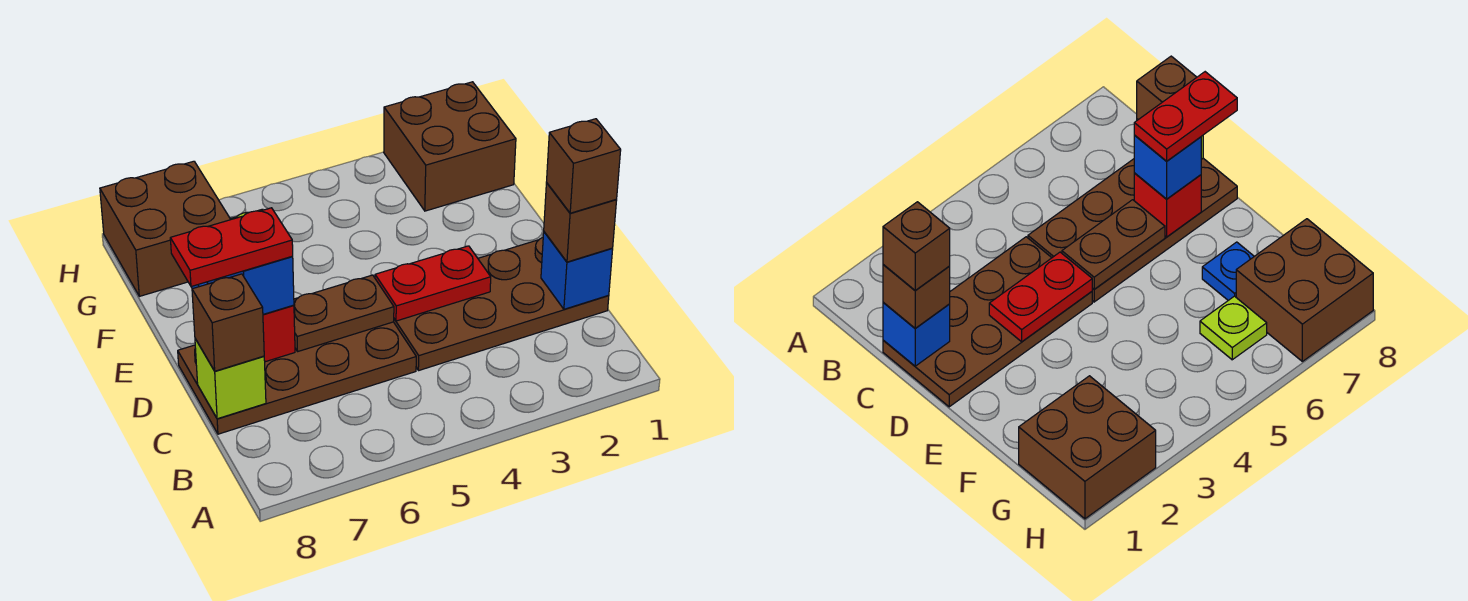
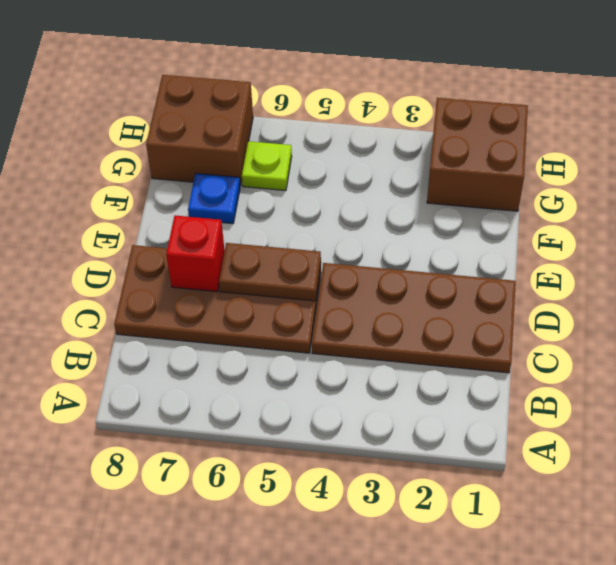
none -> blue 1x1 brick [541,232,613,309]
none -> lime 1x1 brick [195,339,266,419]
none -> red 1x2 plate [375,246,491,321]

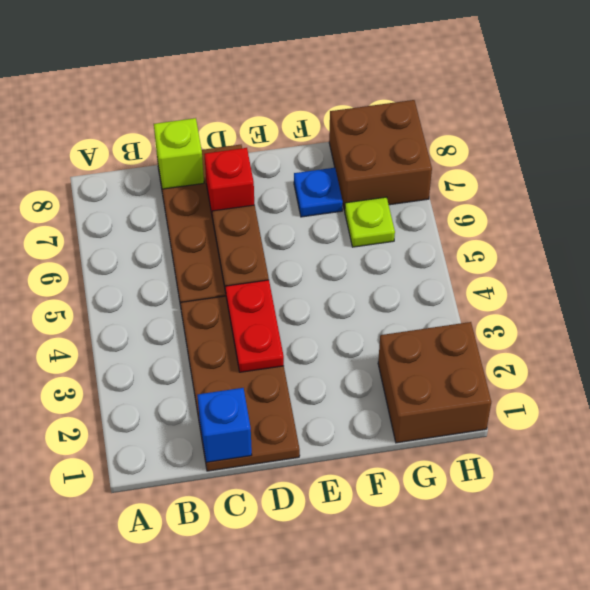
none -> brown 1x1 brick [544,183,617,262]
none -> brown 1x1 brick [192,274,264,371]
none -> blue 1x1 brick [225,256,294,314]

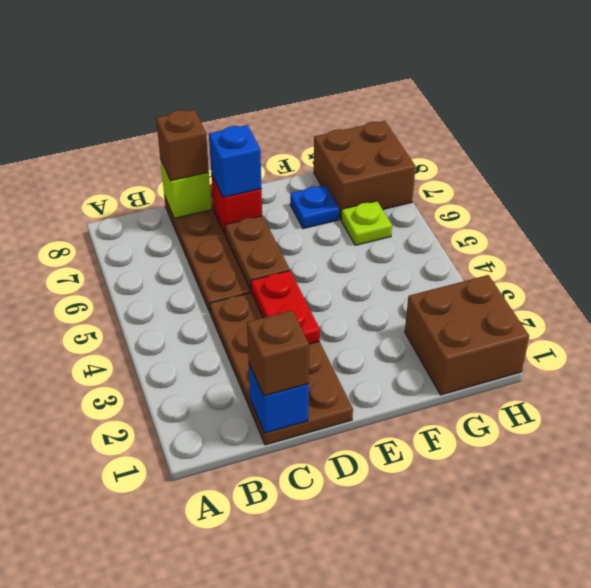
none -> brown 1x1 brick [547,119,621,213]
none -> red 1x2 plate [170,208,293,287]

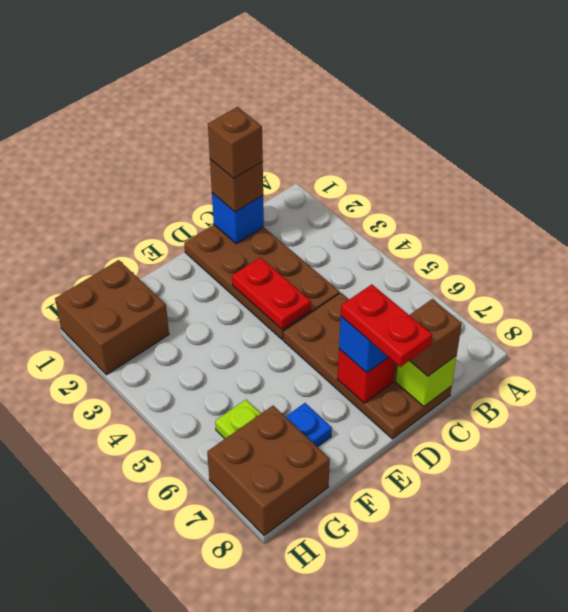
none -> brown 1x2 plate [294,275,394,351]

